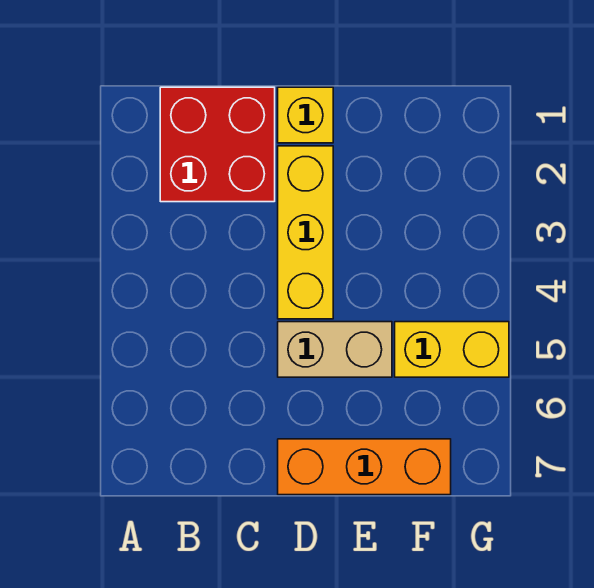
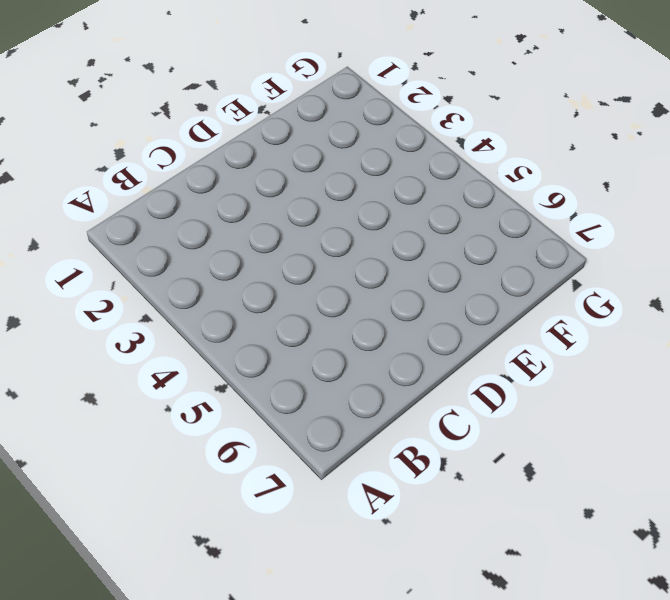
none -> red 2x2 brick [160,87,275,202]
none -> yellow 1x1 brick [278,87,333,143]

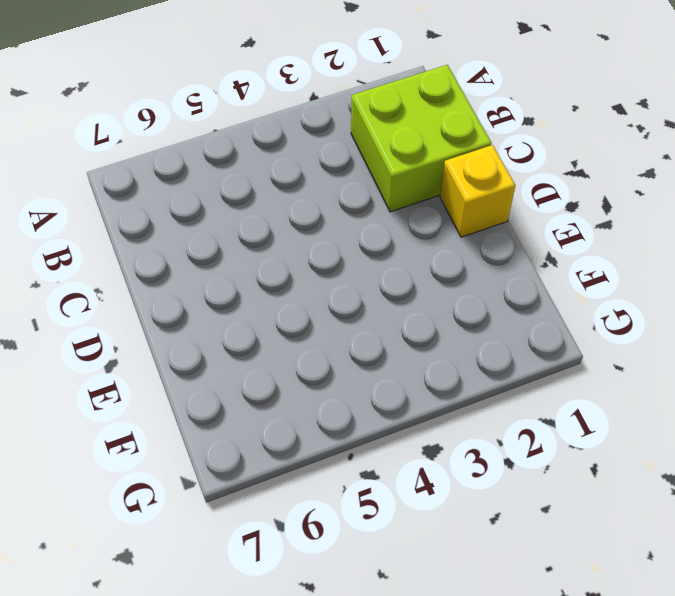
lime 2x2 brick [351,65,492,212] -> red 2x2 brick [160,87,275,202]
none -> yellow 1x3 brick [278,146,333,319]
none -> tan 1x2 brick [278,322,392,377]

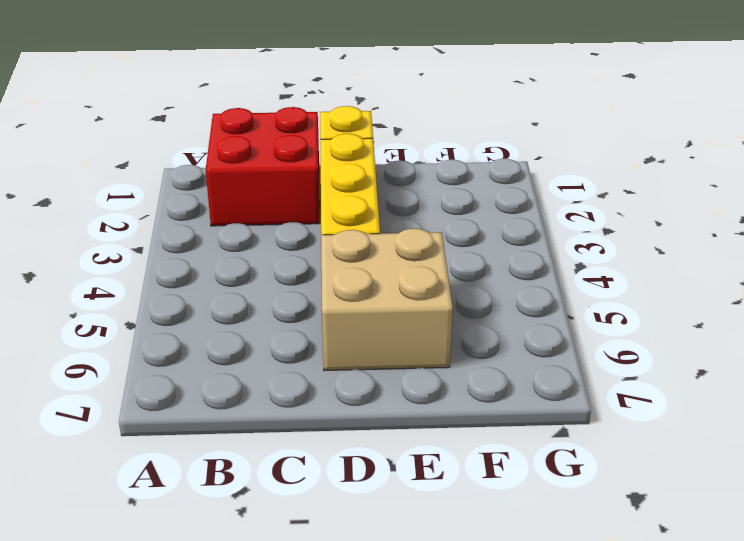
tan 2x2 brick [321,228,453,370] -> tan 1x2 brick [278,322,392,377]
none -> orange 1x3 brick [278,439,451,495]
none -> yellow 1x2 brick [395,322,509,377]

